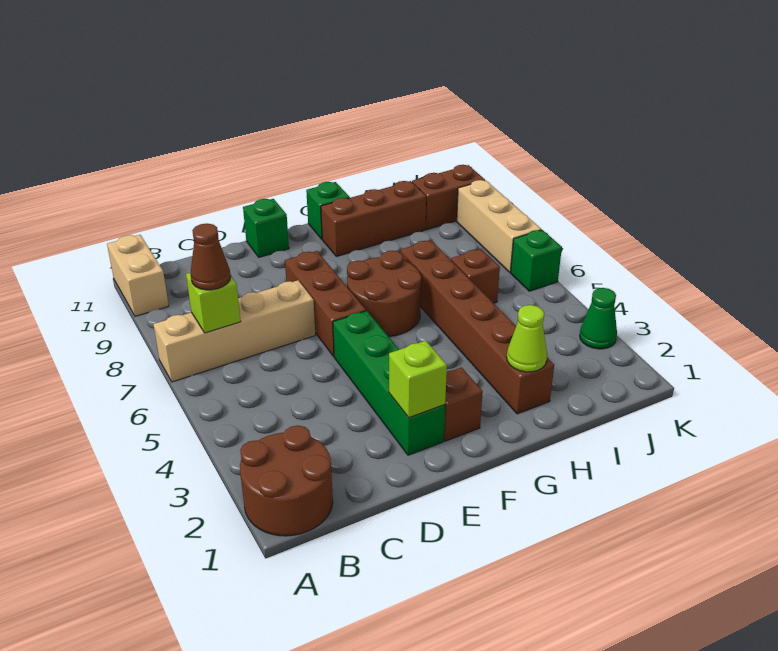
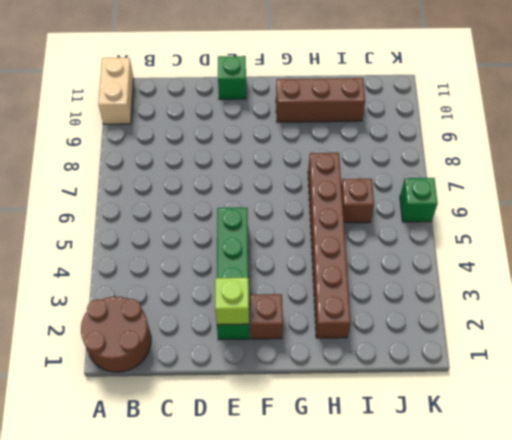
none -> tan 1x4 brick [153,280,315,382]
none -> brown 1x3 brick [285,251,366,356]
none -> brown 2x2 round brick [347,251,421,337]

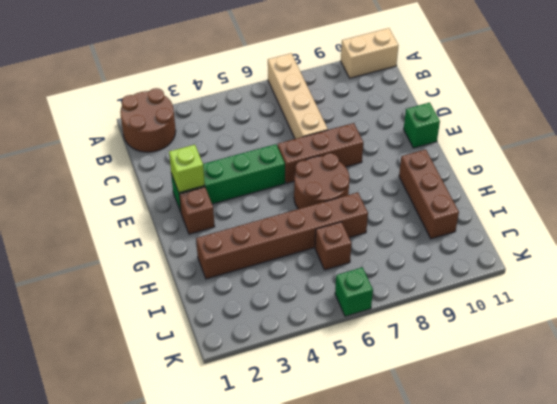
none -> green 1x1 brick [306,182,350,239]
none -> brown 1x2 brick [412,165,485,230]
none -> green 1x1 cone [580,288,617,349]

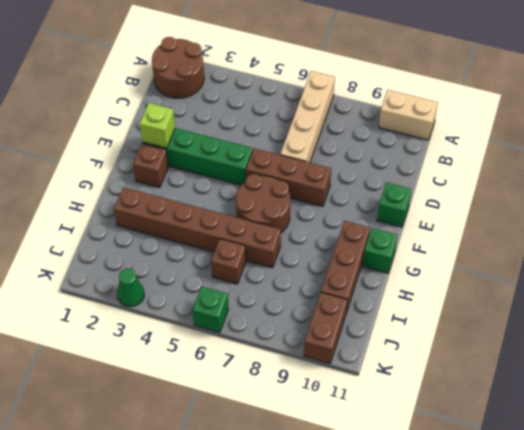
none -> tan 1x3 brick [457,180,541,272]
none -> lime 1x1 brick [186,273,241,333]
none -> lime 1x1 cone [507,305,547,372]

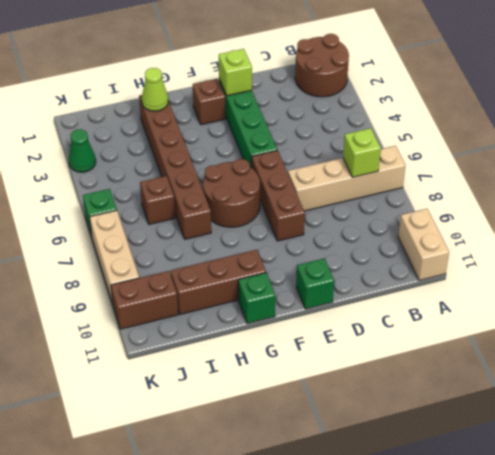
none -> brown 1x1 cone [190,224,231,290]

